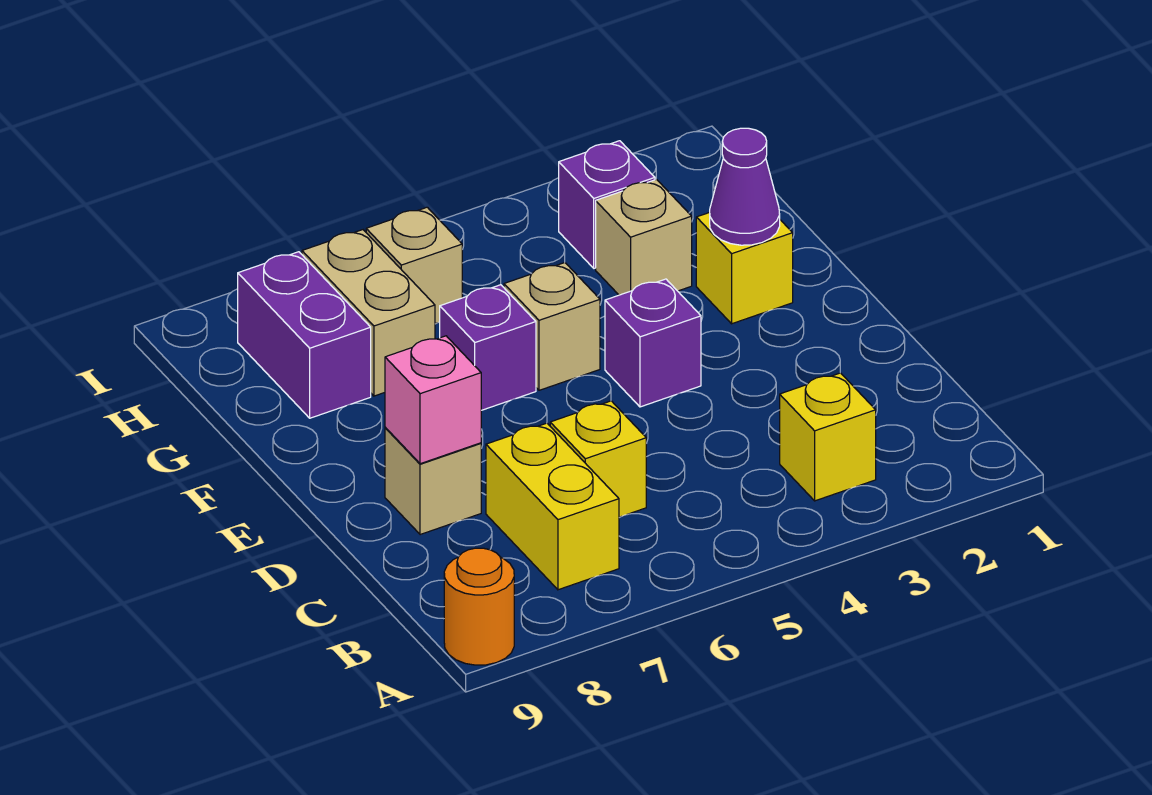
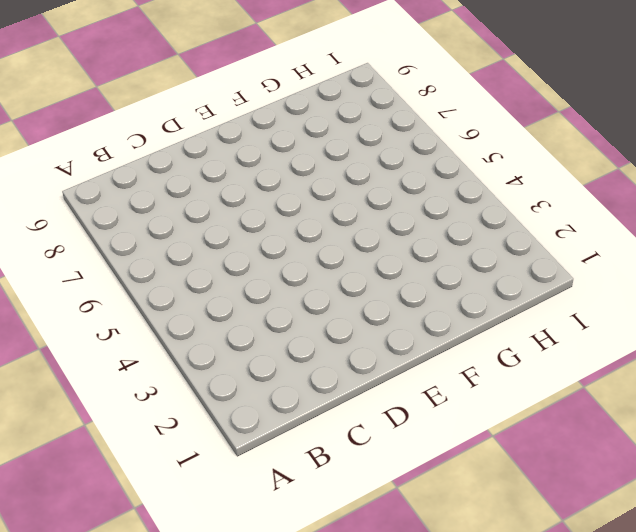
none -> orange 1x1 round brick [444,548,514,665]
none -> yellow 1x1 brick [780,373,876,501]
none -> yellow 1x2 brick [486,423,619,590]

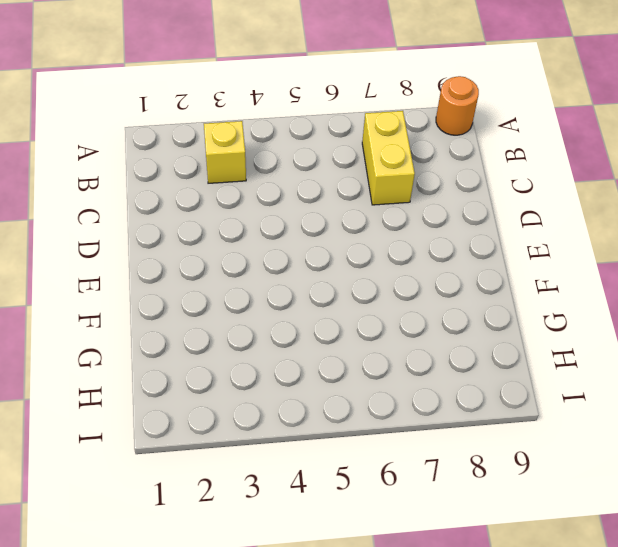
none -> yellow 1x1 brick [550,401,646,517]
none -> tan 1x1 brick [385,428,481,535]
none -> purple 1x1 brick [605,279,701,407]

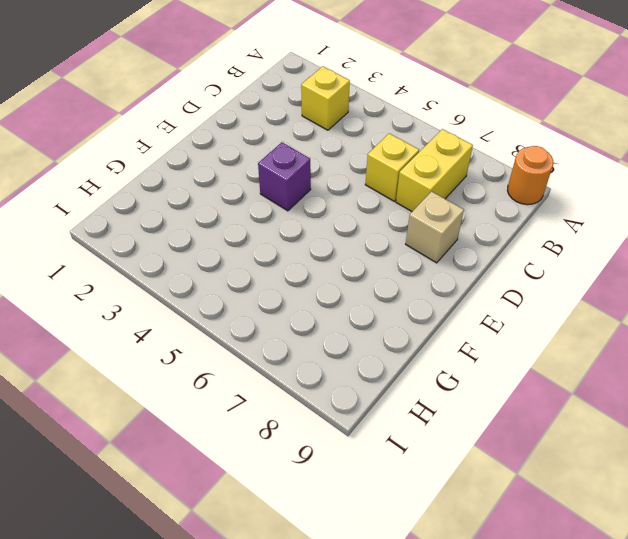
none -> yellow 1x1 brick [696,212,793,324]
none -> tan 1x1 brick [504,263,600,390]
none -> purple 1x1 brick [440,285,536,410]

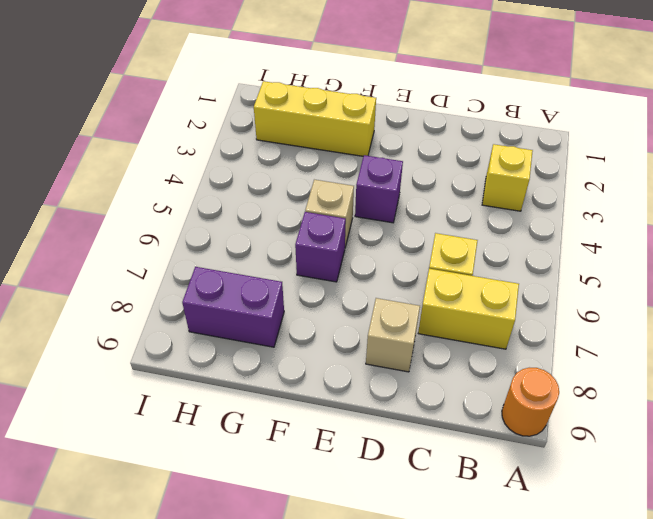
yellow 1x3 brick [254,81,376,156] -> yellow 1x1 brick [696,212,793,324]
none -> tan 1x1 brick [596,179,692,295]
none -> tan 1x2 brick [302,230,435,396]
none -> purple 1x1 brick [559,141,655,268]

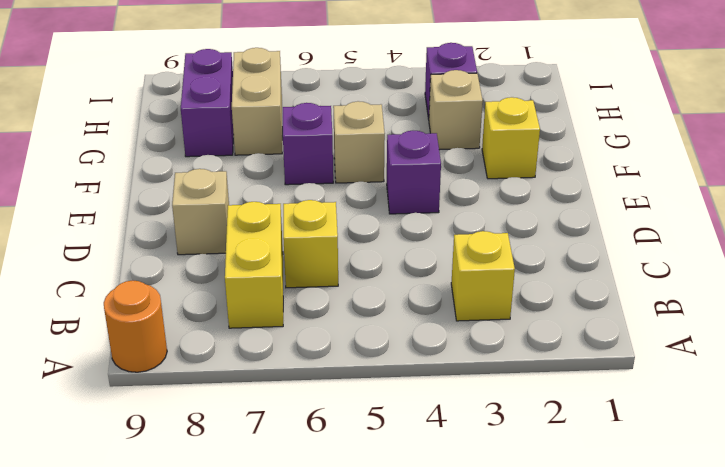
none -> tan 1x1 brick [366,207,462,323]
none -> pink 1x1 brick [385,336,481,464]
none -> purple 1x1 cone [710,128,780,245]

